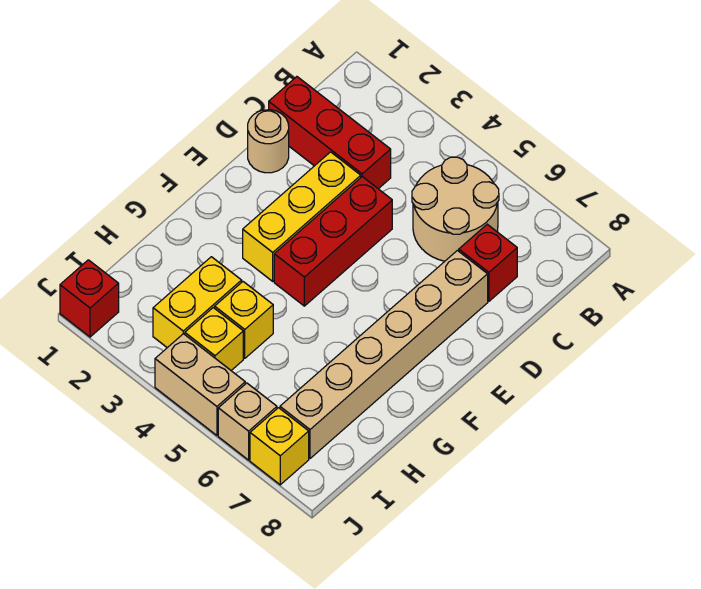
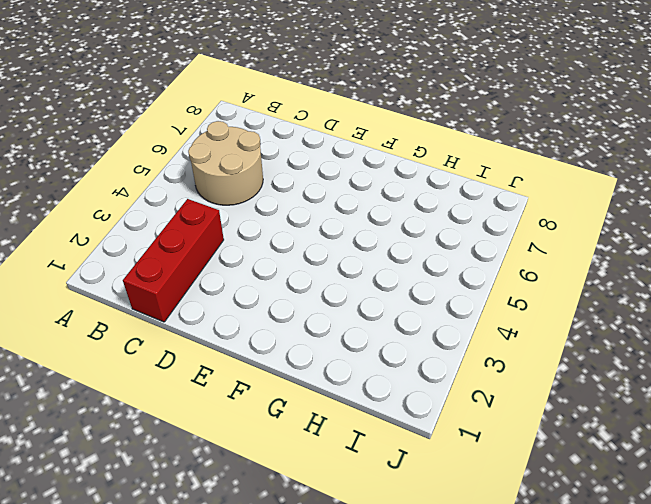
none -> red 1x1 brick [459,224,517,301]
none -> tan 1x1 round brick [248,110,289,173]
none -> yellow 1x3 brick [243,152,361,281]

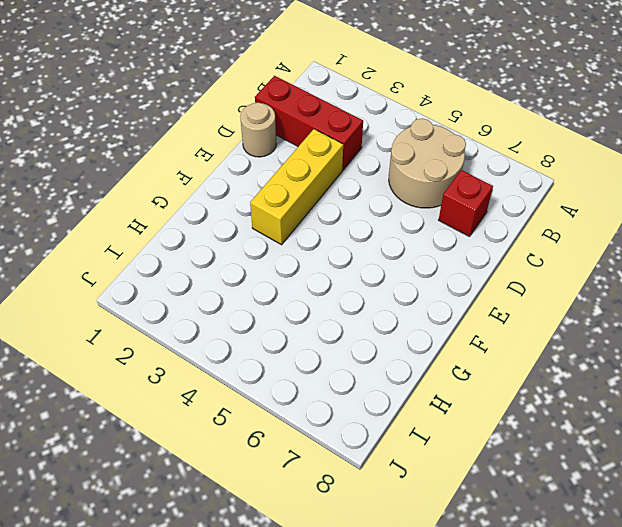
none -> red 1x3 brick [274,177,392,306]
none -> tan 1x6 brick [280,251,488,458]
none -> yellow 1x2 brick [153,257,242,348]

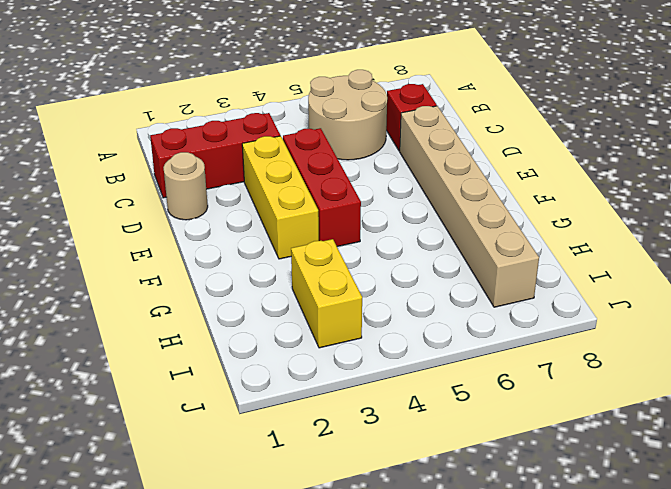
none -> yellow 1x1 brick [215,282,273,358]
none -> yellow 1x1 brick [185,308,243,370]
none -> red 1x1 brick [60,260,119,337]

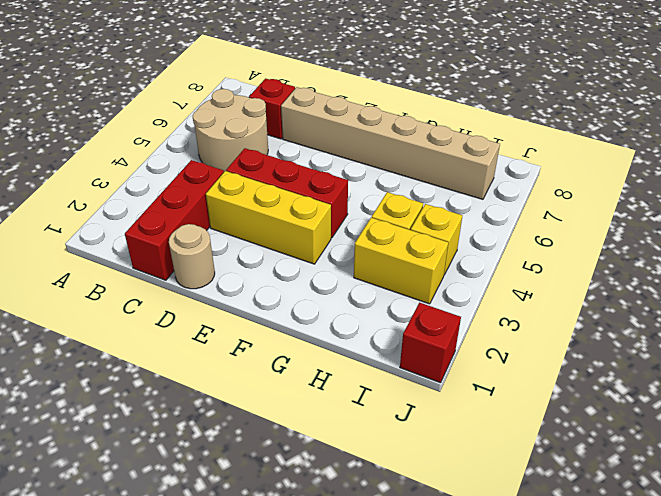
none -> tan 1x2 brick [155,334,245,435]
none -> tan 1x1 brick [218,383,277,460]
none -> yellow 1x1 brick [250,408,309,485]

